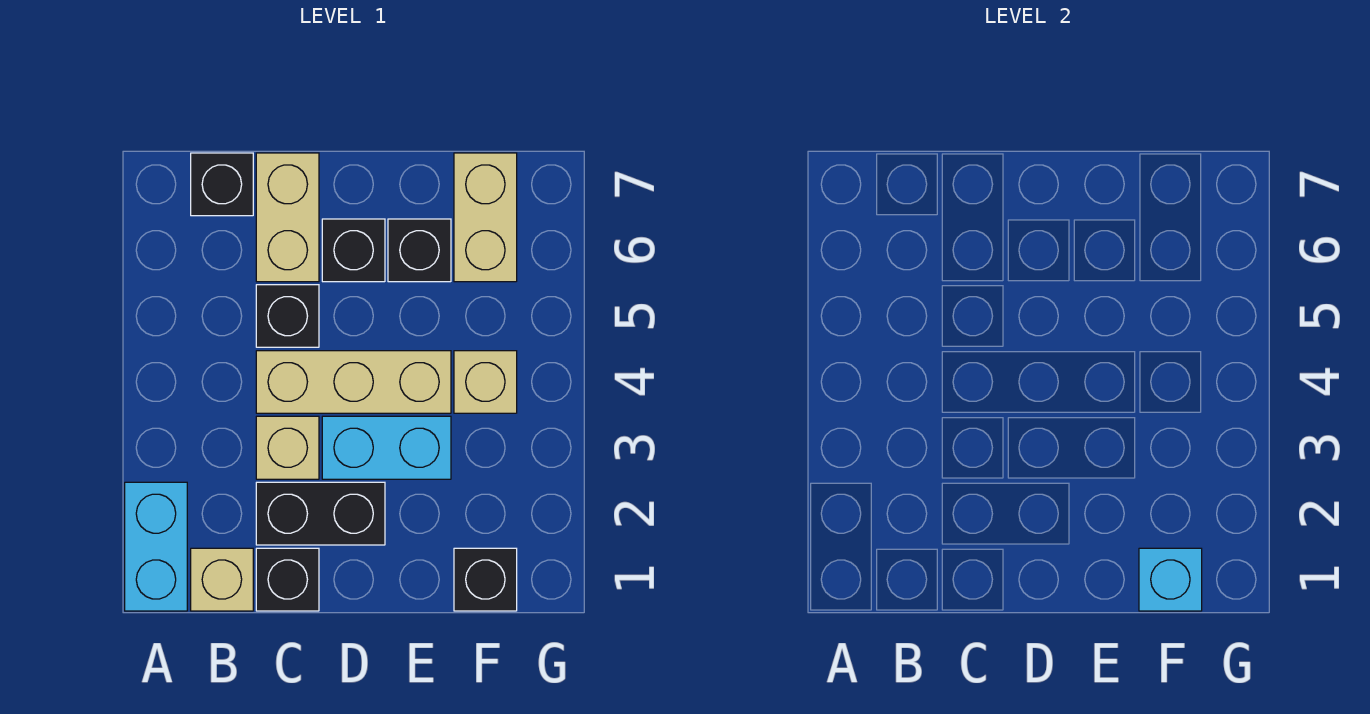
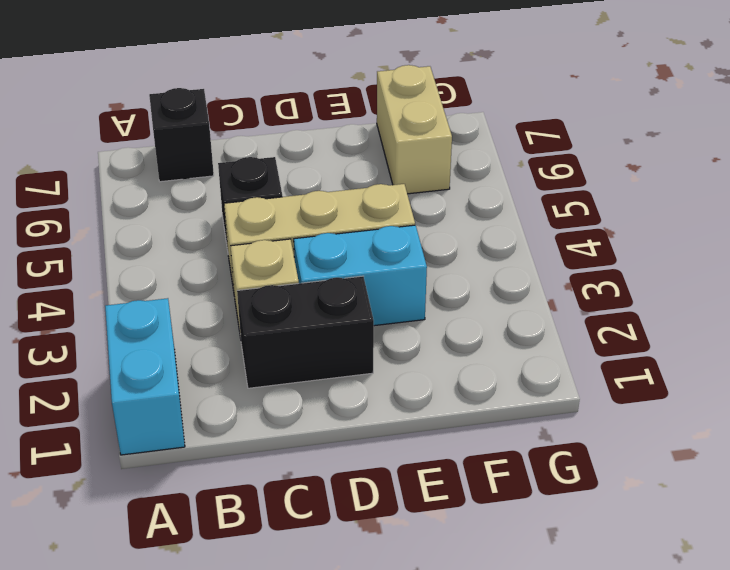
none -> tan 1x1 brick [191,548,253,611]
none -> black 1x1 brick [256,548,319,611]
none -> tan 1x2 brick [256,153,319,282]

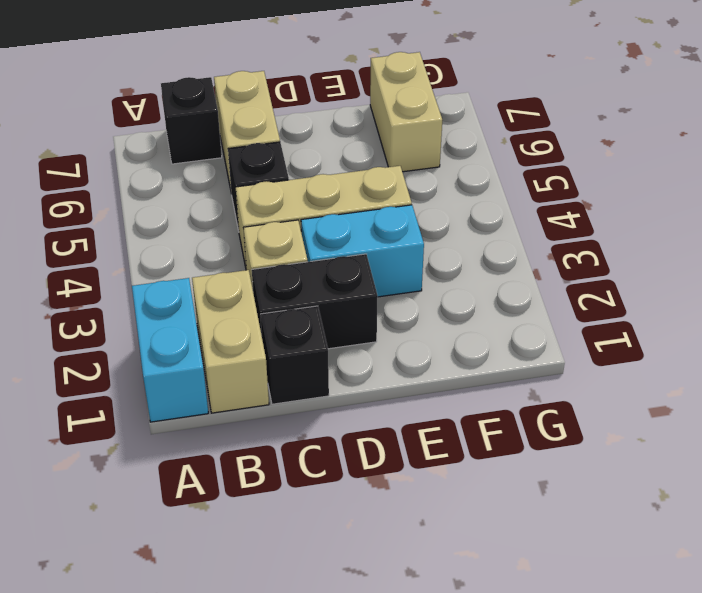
tan 1x2 brick [192,270,269,413] -> tan 1x1 brick [191,548,253,611]
none -> black 1x1 brick [322,219,385,282]
none -> black 1x1 brick [388,219,451,282]
none -> black 1x1 brick [454,548,517,611]

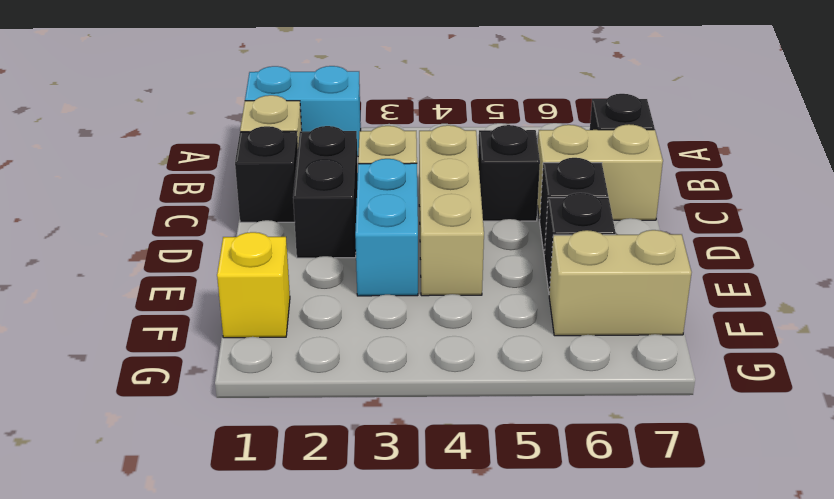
yellow 1x1 brick [217,232,290,338] -> black 1x1 brick [454,548,517,611]
none -> tan 1x1 brick [454,351,517,413]
none -> cyan 1x1 brick [1139,548,1202,611]

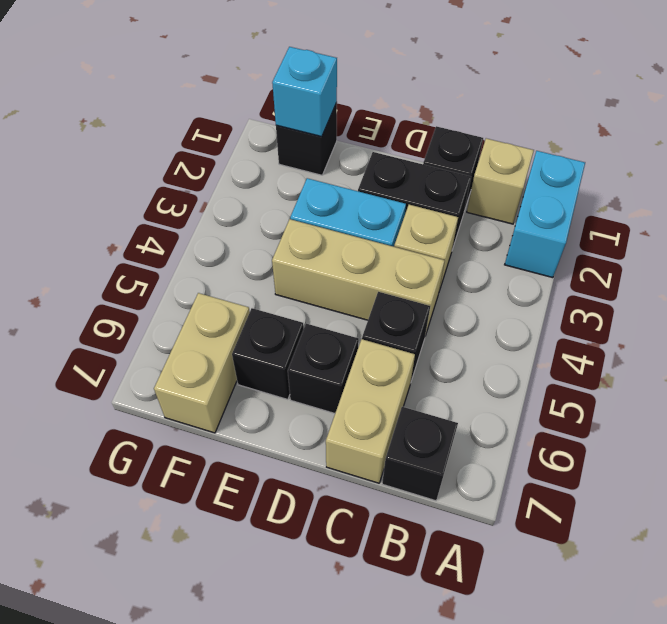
none -> tan 1x1 brick [454,351,517,413]

